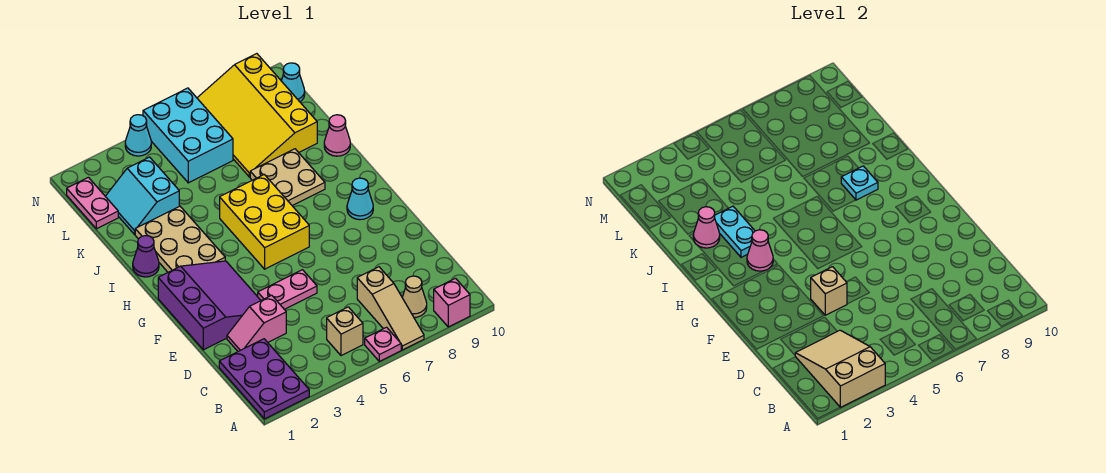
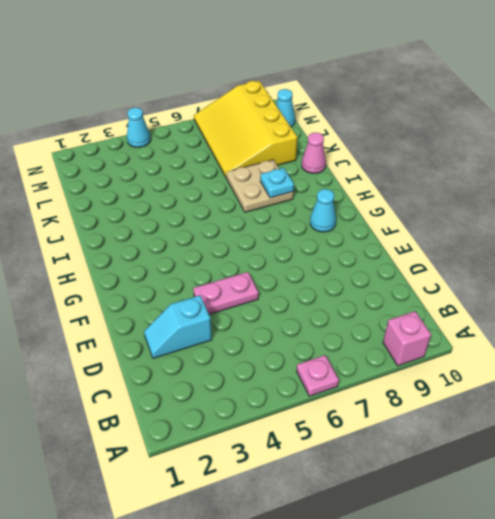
cyan 1x2 slope [144,295,212,358] -> pink 1x2 slope [227,295,286,351]
none -> purple 2x3 plate [219,339,309,419]
none -> tan 1x3 slope [357,267,424,350]
none -> tan 1x1 brick [327,307,363,356]

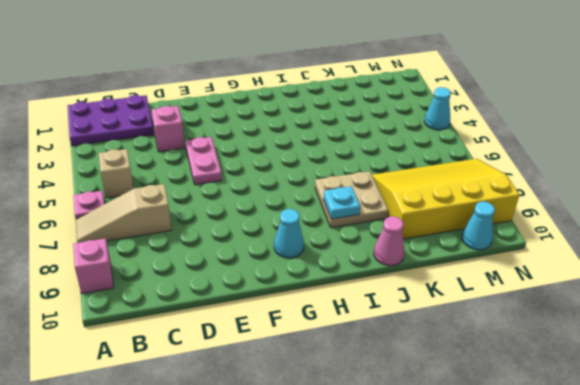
none -> tan 1x1 cone [402,276,427,317]
none -> purple 3x3 slope [158,261,261,350]
none -> yellow 2x3 brick [220,175,309,269]

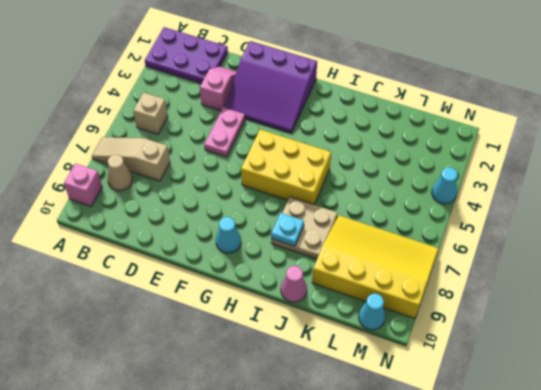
none -> pink 1x1 plate [365,327,401,361]
none -> tan 2x3 plate [135,206,225,272]
none -> purple 1x1 cone [133,236,159,277]

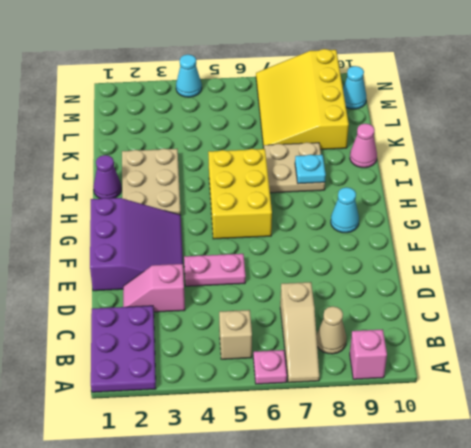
none -> cyan 2x2 slope [105,157,179,234]
none -> pink 1x2 plate [67,177,118,229]
none -> cyan 2x3 brick [143,88,233,183]

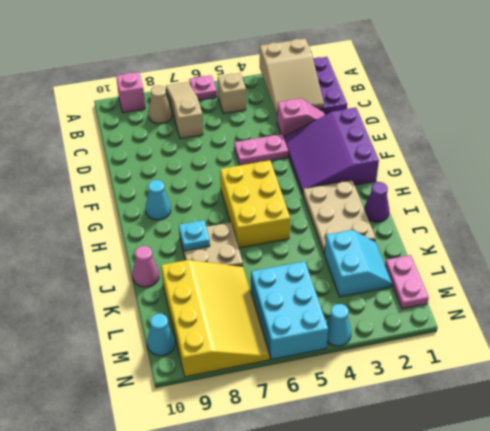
none -> tan 1x1 brick [811,267,847,315]
none -> pink 1x1 cone [747,230,773,271]
none -> cyan 1x2 plate [715,206,755,257]

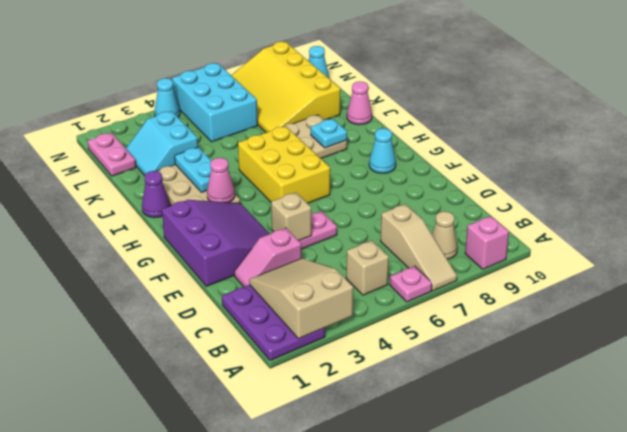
none -> pink 1x1 cone [693,207,720,248]

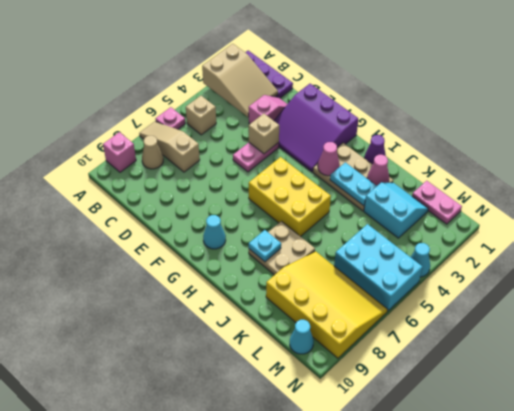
none -> pink 1x1 cone [324,115,350,156]

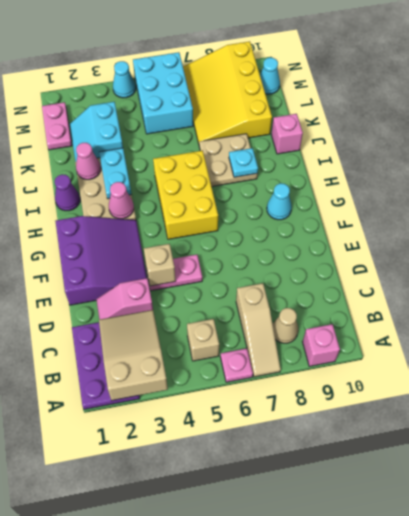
pink 1x1 brick [271,114,303,154] -> pink 1x1 cone [324,115,350,156]

